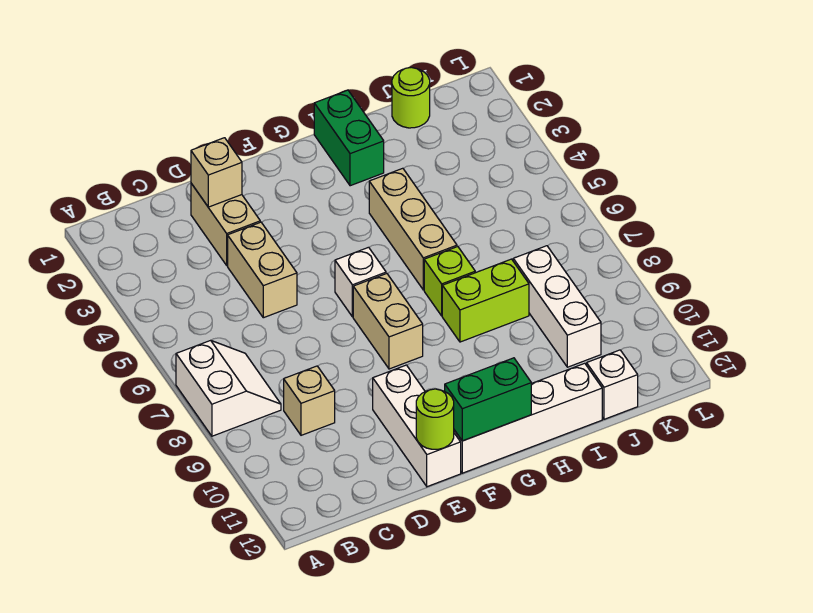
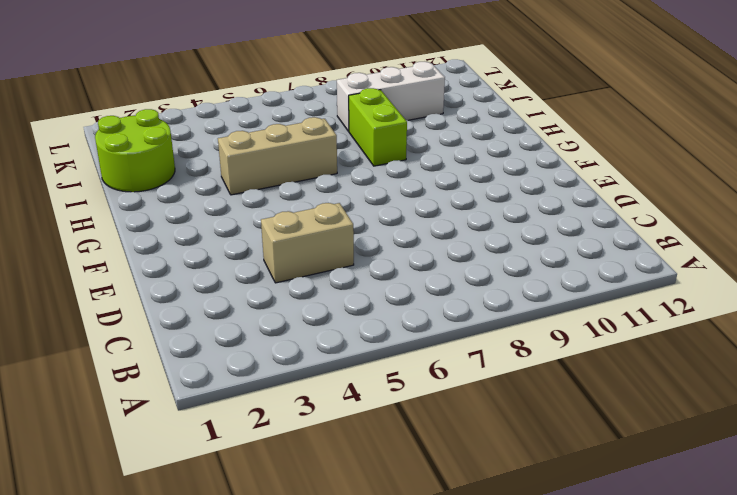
lime 2x2 round brick [95,109,175,192] -> lime 1x1 round brick [392,67,430,128]
none -> white 2x2 slope [176,340,281,436]
none -> tan 1x1 brick [284,366,335,435]
none -> tan 1x2 brick [191,183,260,265]

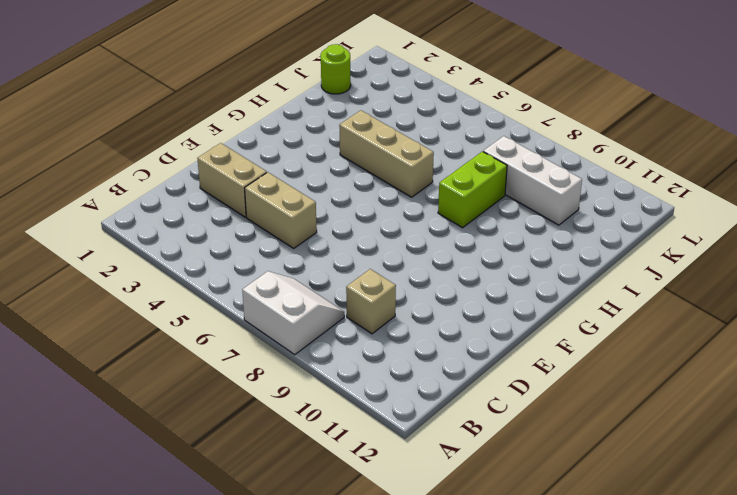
none -> white 1x3 brick [373,365,461,487]
none -> white 1x1 brick [335,247,386,317]
none -> tan 1x2 brick [353,274,423,369]

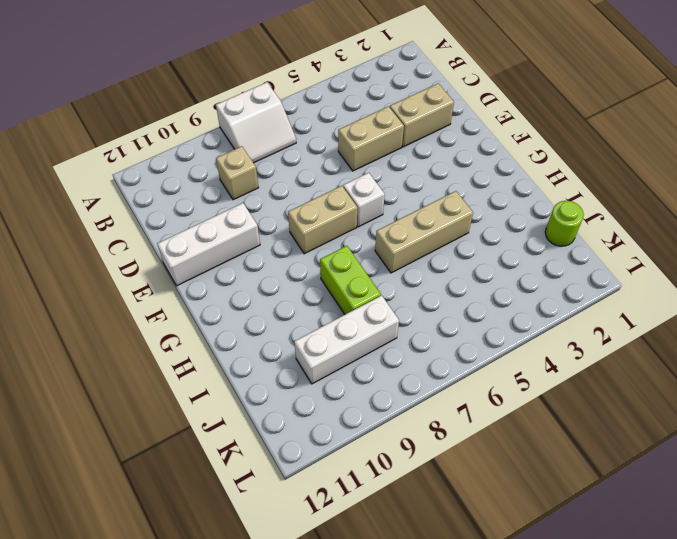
none -> white 1x4 brick [454,363,602,473]
none -> green 1x2 brick [314,90,384,186]
none -> lime 1x1 brick [424,247,475,316]

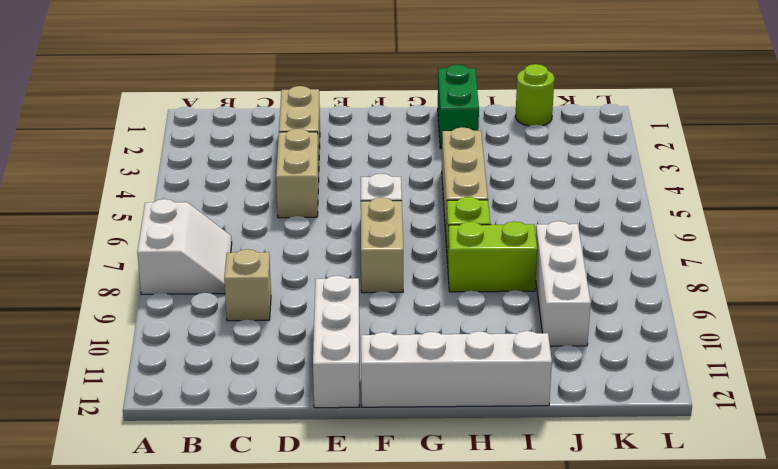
none -> white 1x1 brick [587,350,638,419]
none -> tan 1x1 brick [191,138,242,207]
none -> lime 1x1 round brick [416,389,454,449]

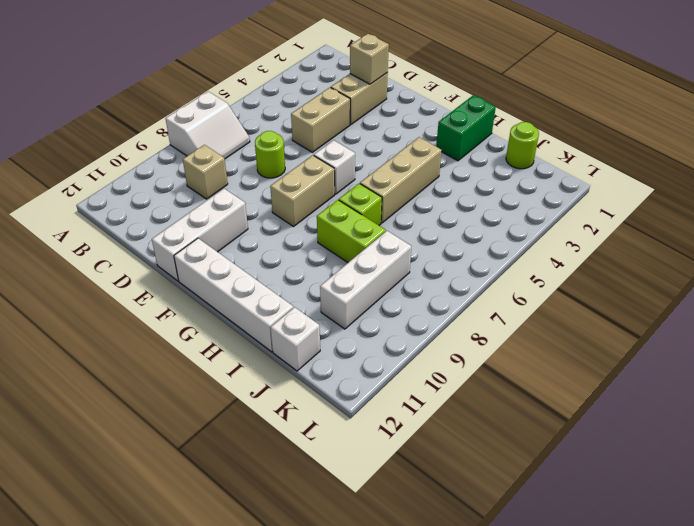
lime 1x1 round brick [255,131,285,178] -> lime 1x1 round brick moved to [416,389,454,449]
none -> green 1x2 brick [445,358,531,441]

